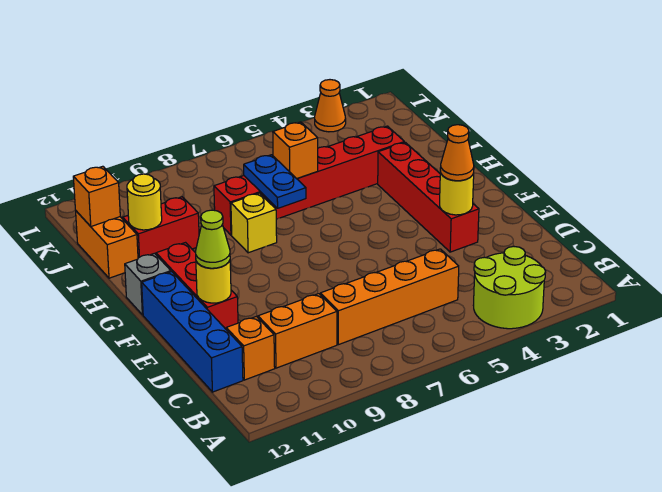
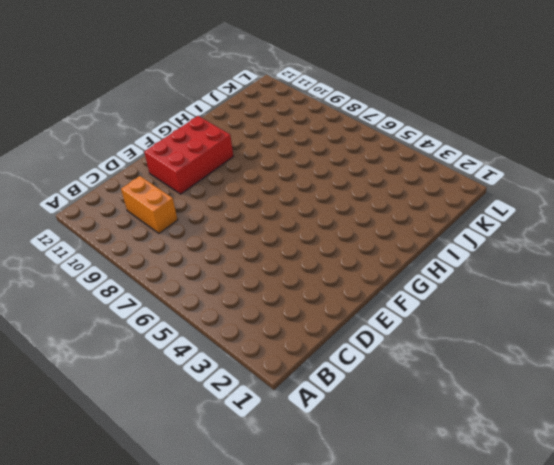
red 2x3 brick [144,116,233,194] -> red 1x3 brick [156,243,238,329]
none -> lime 2x2 round brick [473,247,546,329]
none -> orange 1x4 brick [320,249,459,345]
none -> orange 1x1 brick [226,316,275,380]

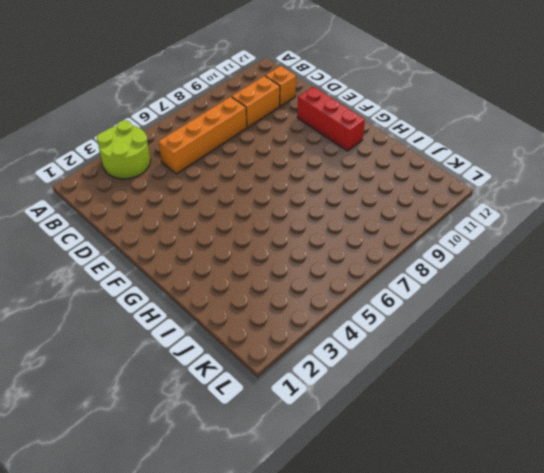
none -> blue 1x4 brick [142,272,243,392]
none -> red 1x4 brick [378,142,479,252]
none -> grey 1x1 brick [125,253,171,315]

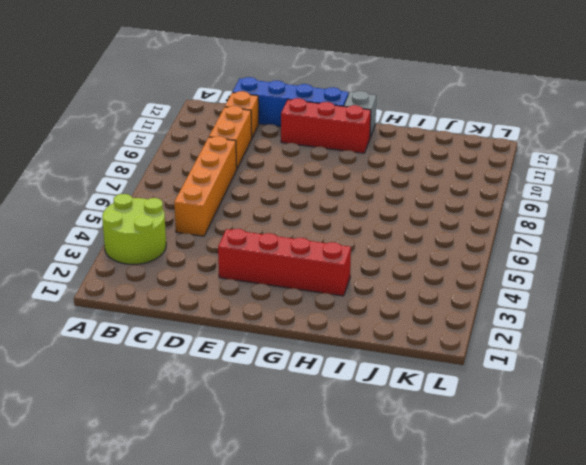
none -> yellow 1x1 brick [231,193,277,253]
none -> red 1x6 brick [214,126,404,235]
none -> red 1x2 brick [123,197,199,258]

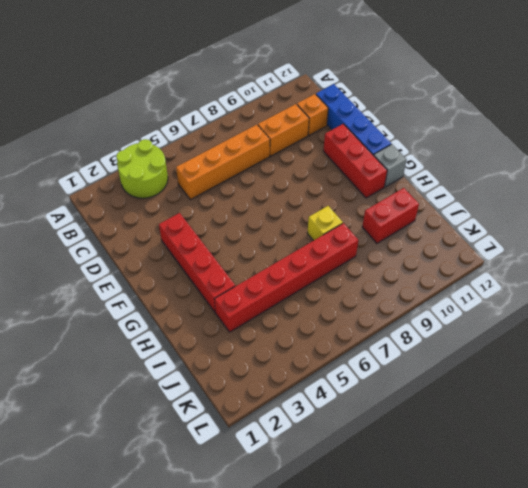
none -> orange 1x2 brick [76,211,138,278]
none -> orange 1x1 cone [315,80,346,132]
none -> yellow 1x1 round brick [440,171,474,215]

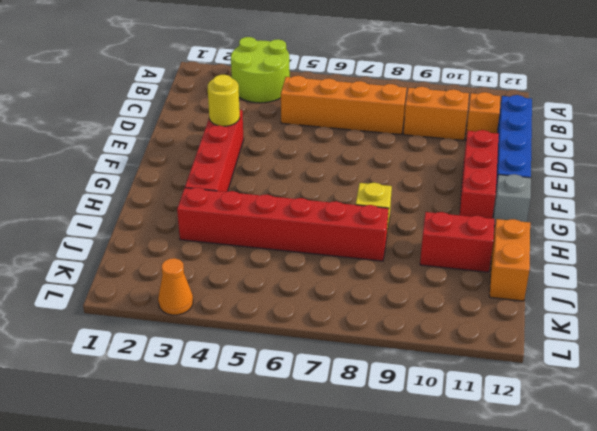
none -> yellow 1x1 round brick [196,260,231,303]
none -> blue 1x2 plate [244,155,306,208]
none -> orange 1x1 brick [273,122,318,179]

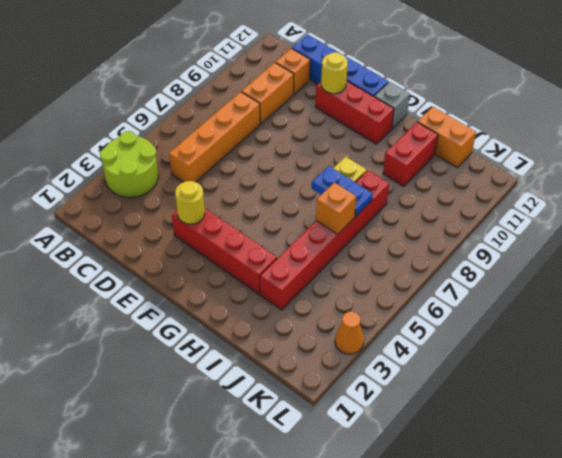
none -> yellow 1x1 round brick [127,174,162,230]
none -> orange 1x1 brick [73,166,120,226]
none -> orange 1x1 cone [440,125,474,181]

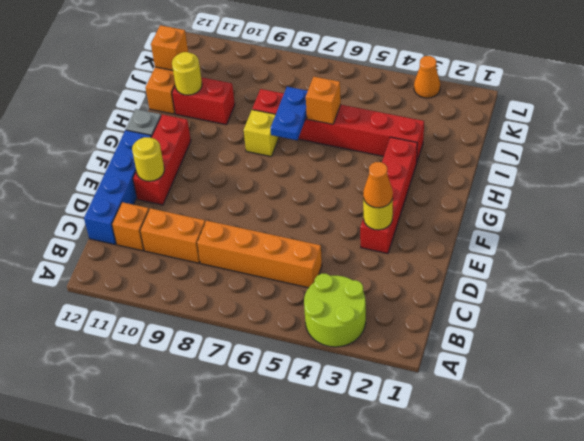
none -> lime 1x1 cone [196,210,230,268]

